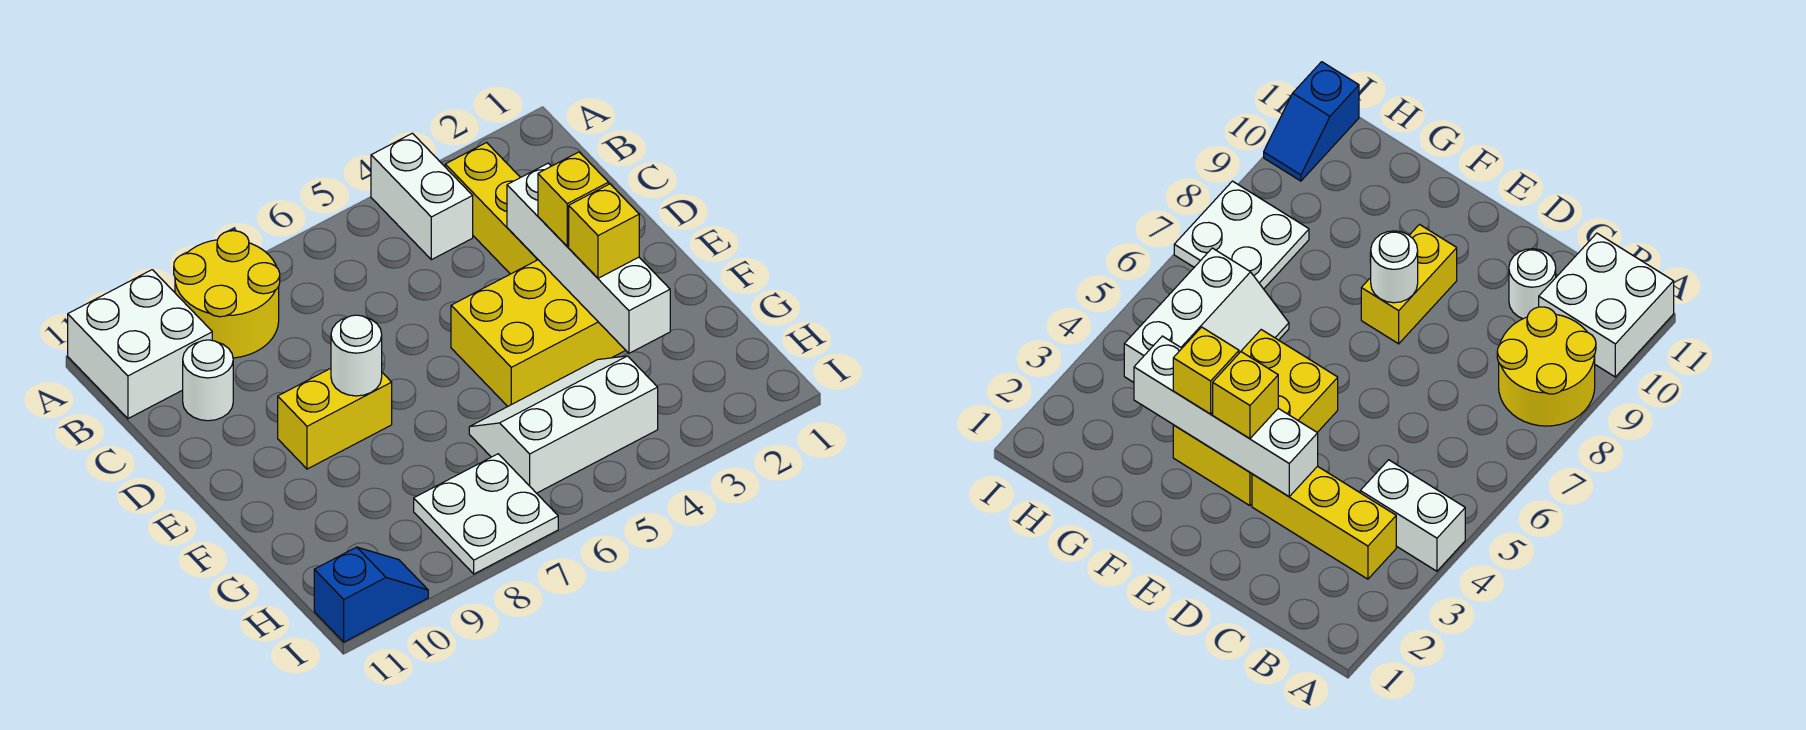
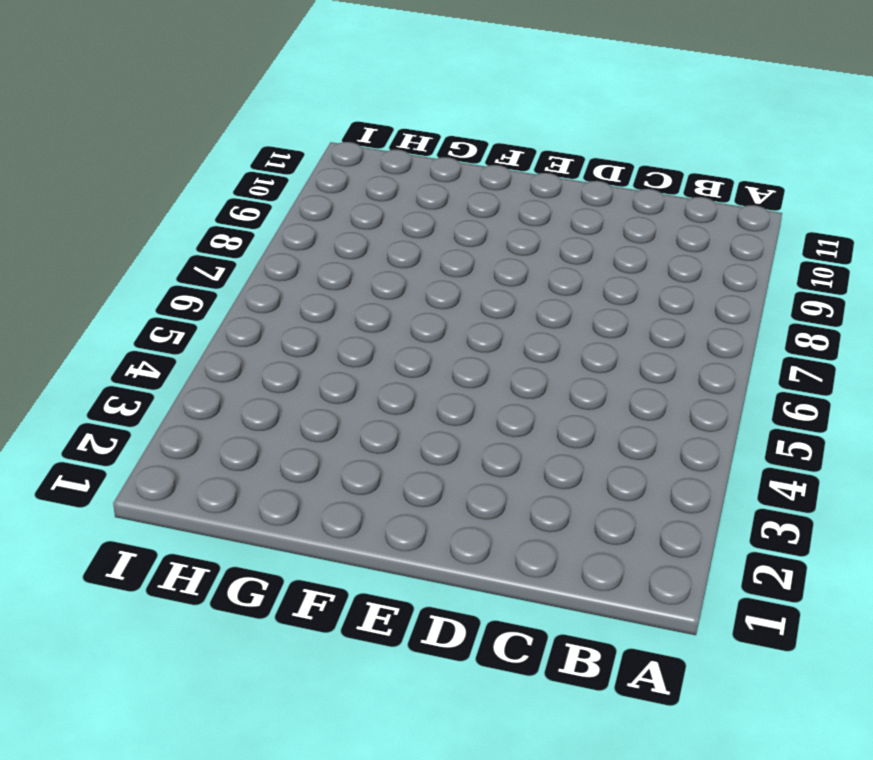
none -> white 1x2 brick [371,133,473,260]
none -> yellow 2x2 round brick [174,231,280,358]
none -> white 2x2 brick [68,270,212,419]

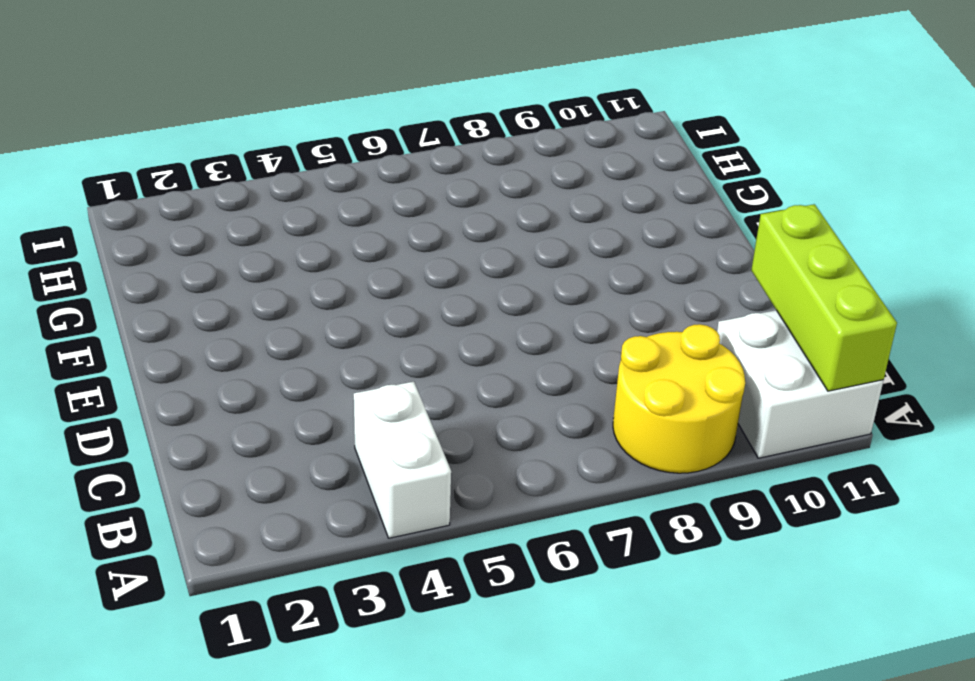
lime 1x3 brick [751,204,897,391] -> none
none -> yellow 1x3 brick [445,143,538,274]
none -> white 1x1 round brick [183,340,233,421]
none -> yellow 2x3 brick [451,260,626,406]

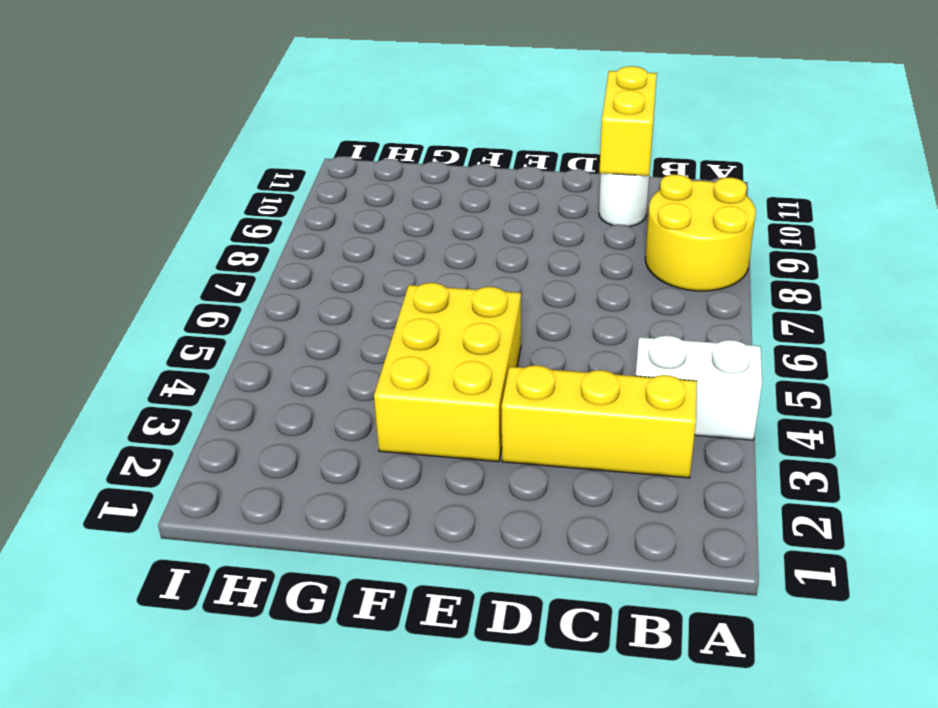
yellow 1x2 brick [599,66,657,176] -> yellow 1x2 brick moved to [278,368,392,469]
none -> white 2x2 brick [68,270,212,419]
none -> white 2x3 slope [469,356,658,493]
none -> white 2x2 plate [414,454,558,574]

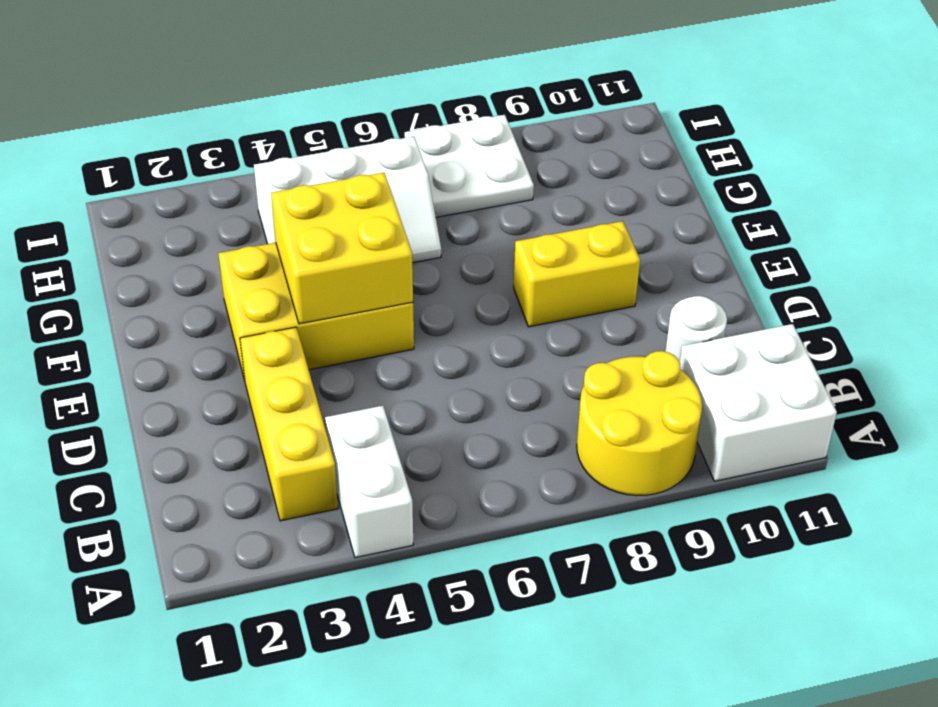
yellow 2x2 brick [271,173,413,324] -> none
none -> blue 1x2 slope [314,547,428,642]
none -> white 1x4 brick [507,163,670,353]
none -> white 1x1 round brick [331,315,382,396]

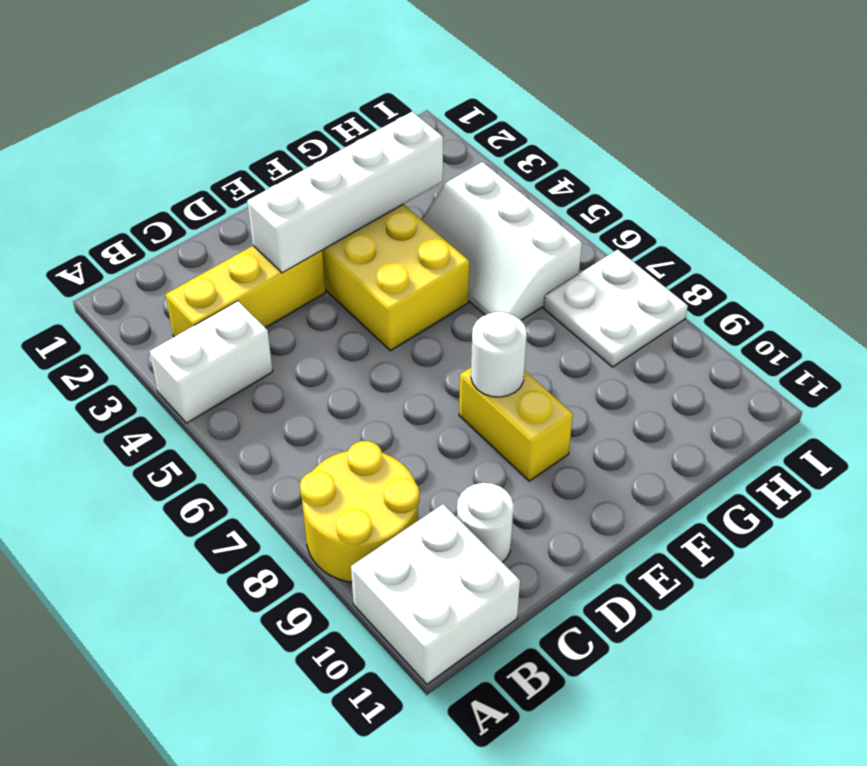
none -> blue 1x2 slope [314,547,428,642]
none -> yellow 1x1 brick [538,152,608,246]
none -> yellow 1x1 brick [569,184,639,278]

